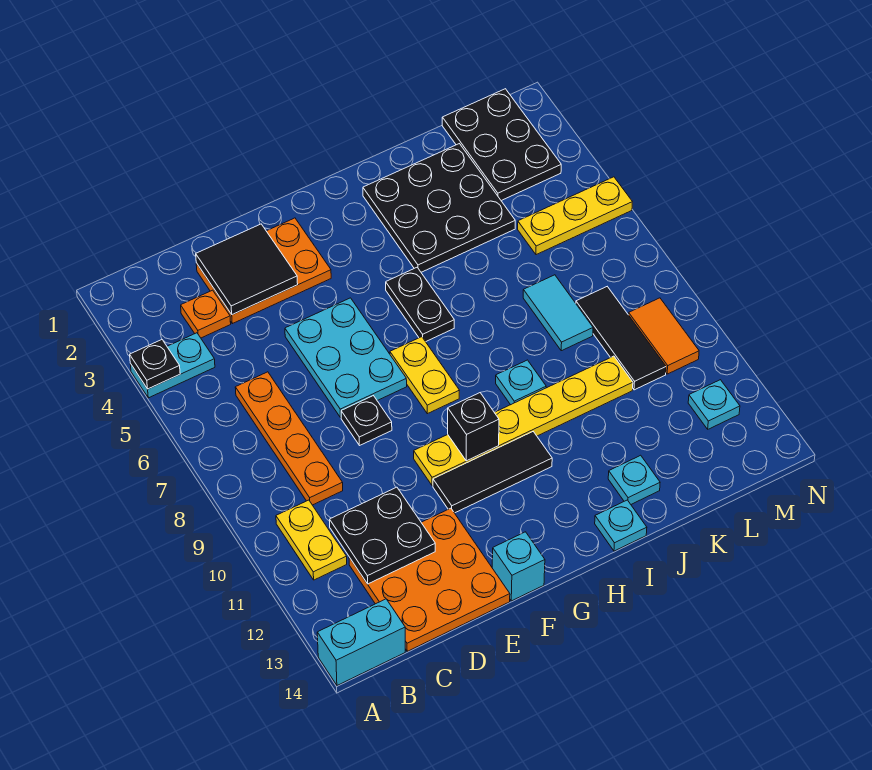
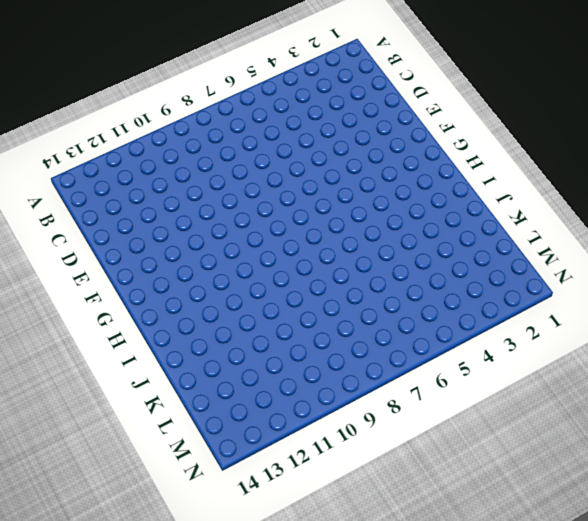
none -> cyan 1x2 plate [130,333,215,398]
none -> cyan 1x2 brick [317,599,405,685]
none -> yellow 1x2 plate [276,500,347,580]

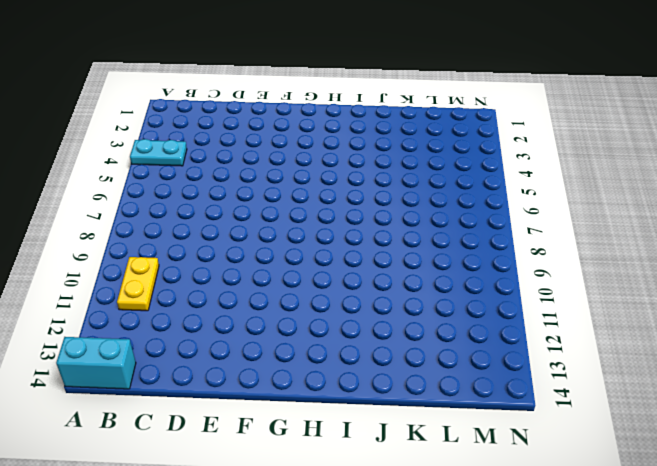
none -> orange 1x1 plate [181,290,231,338]
none -> orange 1x4 plate [235,372,343,505]
none -> orange 3x3 plate [349,508,510,651]

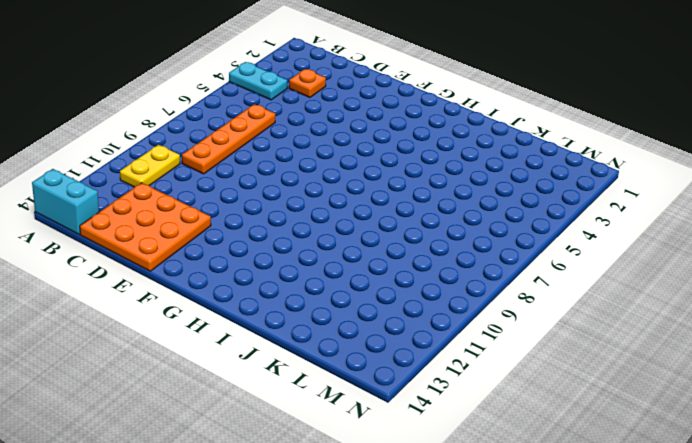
none -> orange 2x3 plate [196,218,331,324]
none -> cyan 2x3 plate [285,298,407,418]
none -> black 1x1 plate [341,396,392,445]

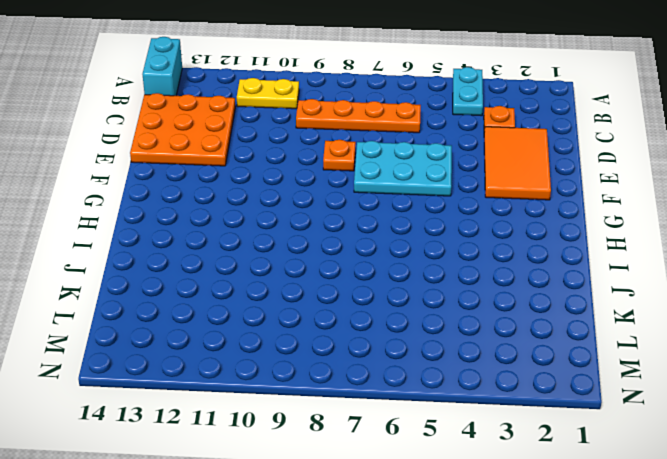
orange 2x3 tile [484,127,551,200] -> orange 2x3 plate [196,218,331,324]
orange 1x1 plate [323,140,356,171] -> black 1x1 plate [341,396,392,445]
none -> yellow 1x6 plate [414,356,633,486]
none -> black 1x3 tile [433,432,552,513]
none -> cyan 1x1 brick [492,532,545,601]

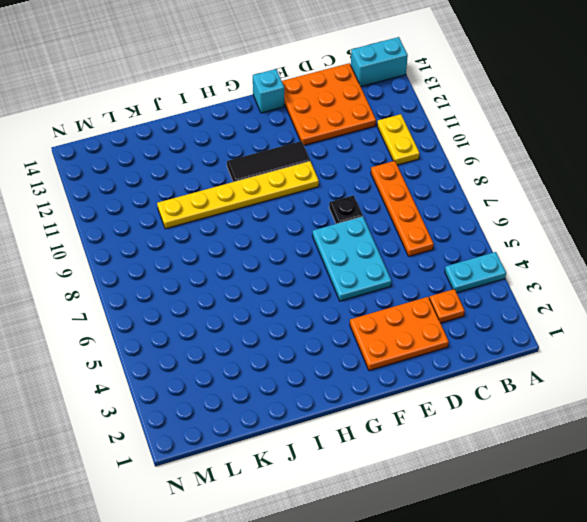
none -> yellow 1x2 plate [390,337,460,414]
none -> black 1x2 plate [386,268,454,342]
none -> black 3x3 plate [363,144,515,272]

